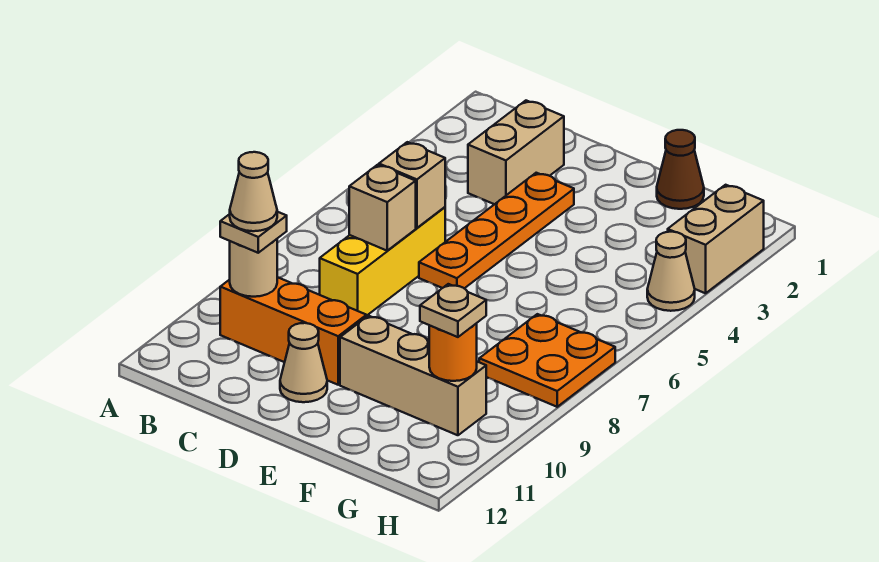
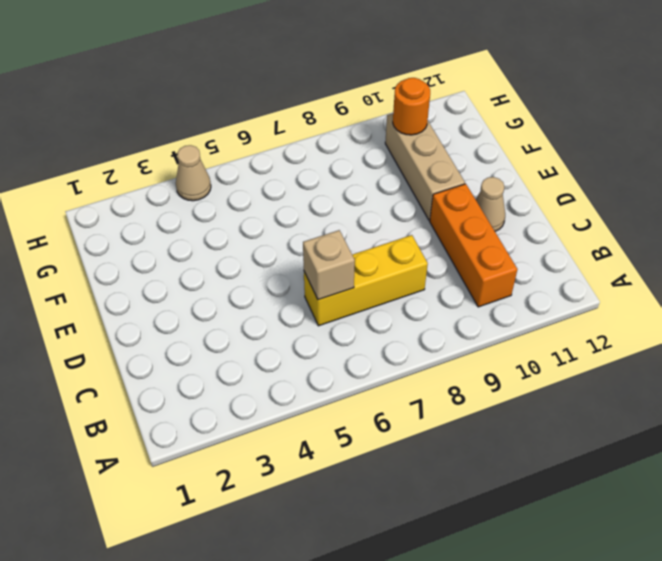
none -> tan 1x2 brick [468,101,564,204]
none -> orange 1x4 plate [419,173,574,288]
none -> brown 1x1 cone [657,130,704,209]

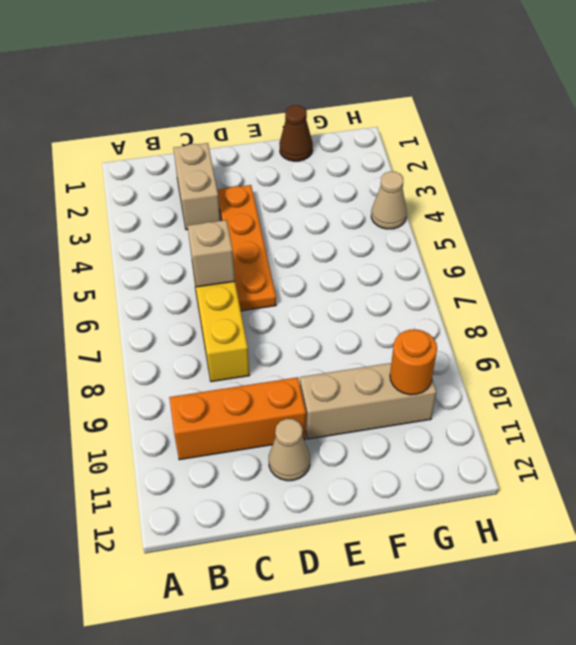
none -> orange 2x2 plate [479,314,615,407]
none -> tan 1x2 brick [668,185,764,293]
none -> tan 1x1 round brick [230,239,277,297]

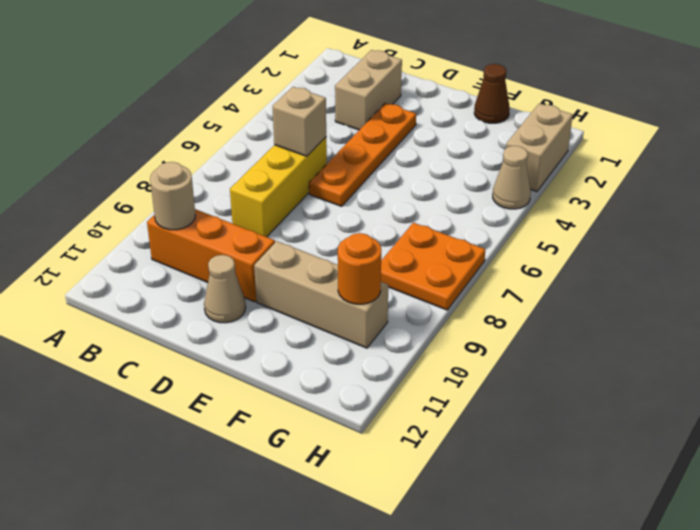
none -> tan 1x1 brick [349,165,416,251]
none -> tan 1x1 plate [220,212,287,253]
none -> tan 1x1 plate [420,284,486,337]

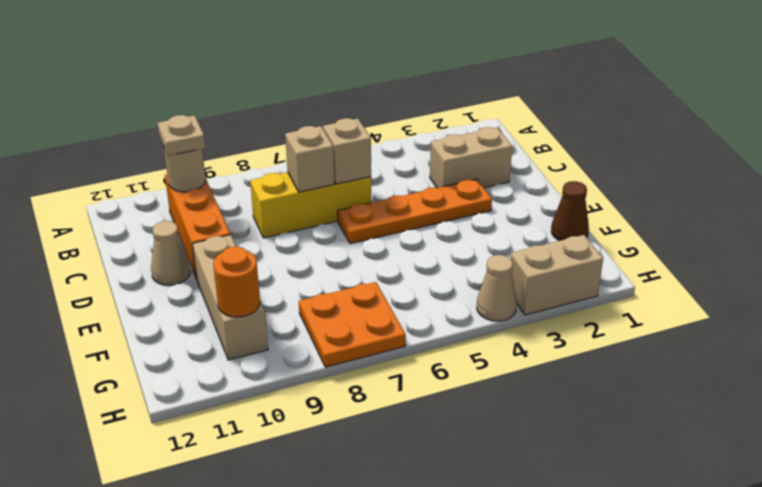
none -> tan 1x1 plate [420,284,486,337]
none -> tan 1x1 cone [230,152,277,231]

